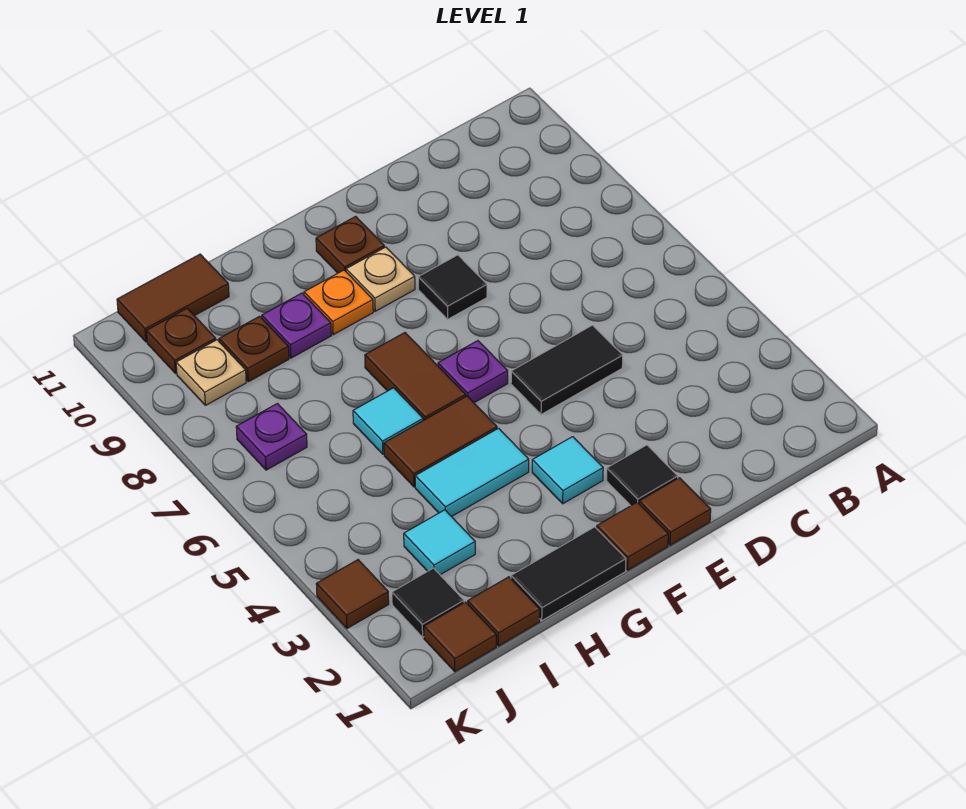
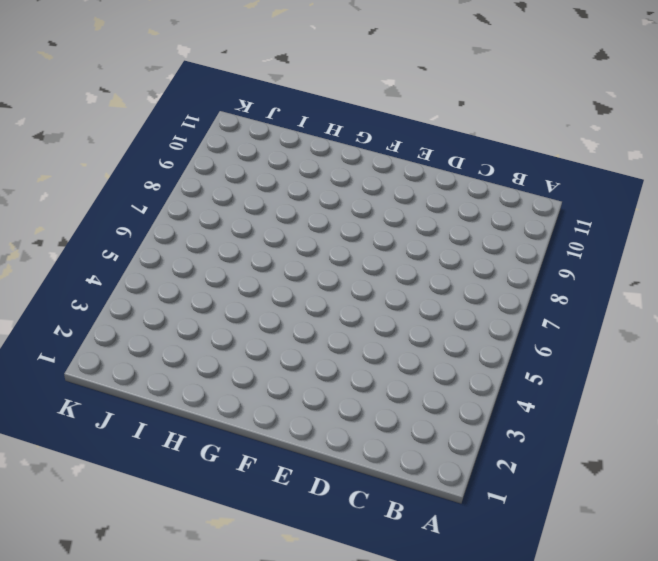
none -> black 1x2 tile [511,325,623,414]
none -> brown 1x1 tile [639,478,711,545]
none -> black 1x1 tile [607,445,678,506]

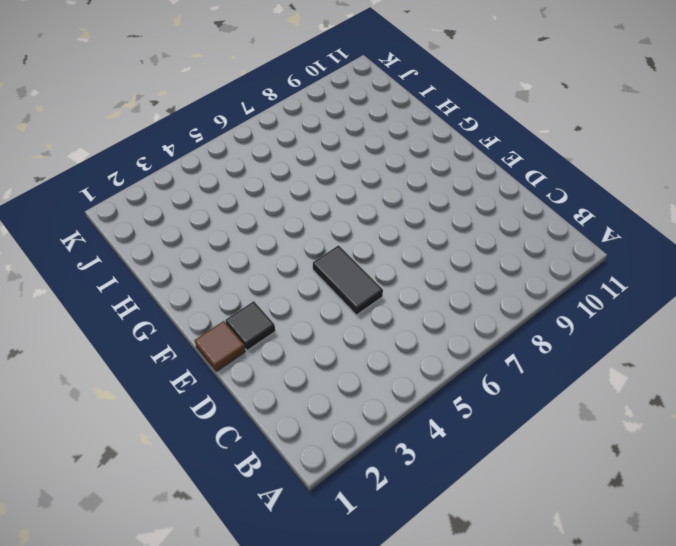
none -> black 1x1 tile [418,255,487,319]
none -> brown 1x1 tile [597,502,668,570]
none -> cyan 1x1 tile [532,437,603,504]

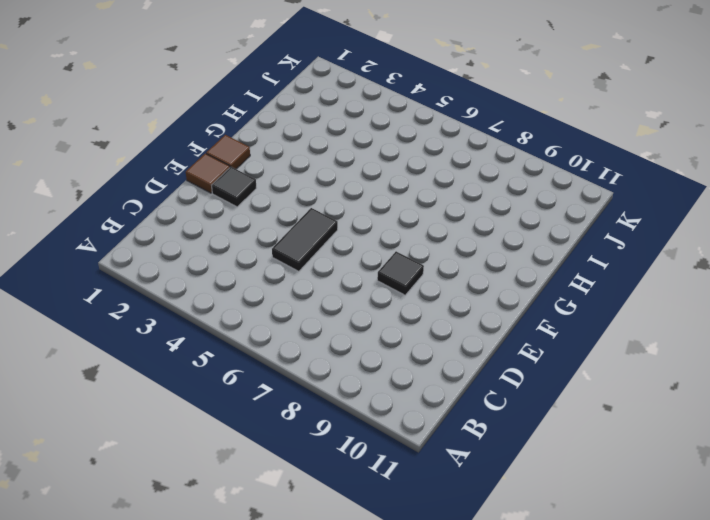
none -> cyan 1x1 tile [532,437,603,504]
none -> purple 1x1 plate [438,341,508,403]
none -> tan 1x1 plate [346,247,415,311]

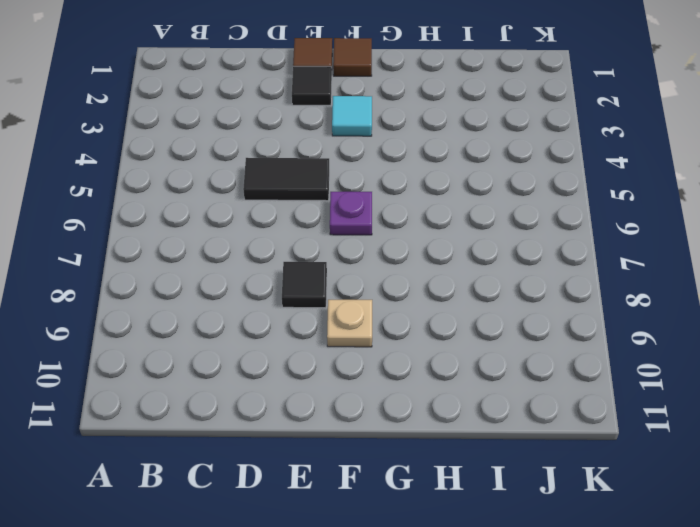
none -> brown 1x1 plate [316,216,384,273]
none -> black 1x2 tile [511,527,626,621]
none -> cyan 1x2 tile [415,428,529,517]

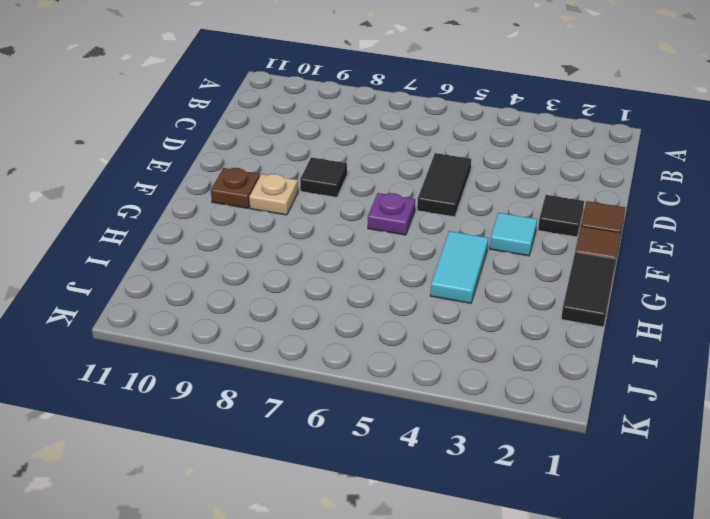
none -> brown 1x2 tile [384,396,497,487]
none -> brown 1x2 tile [365,333,466,420]
none -> orange 1x1 plate [304,270,373,335]

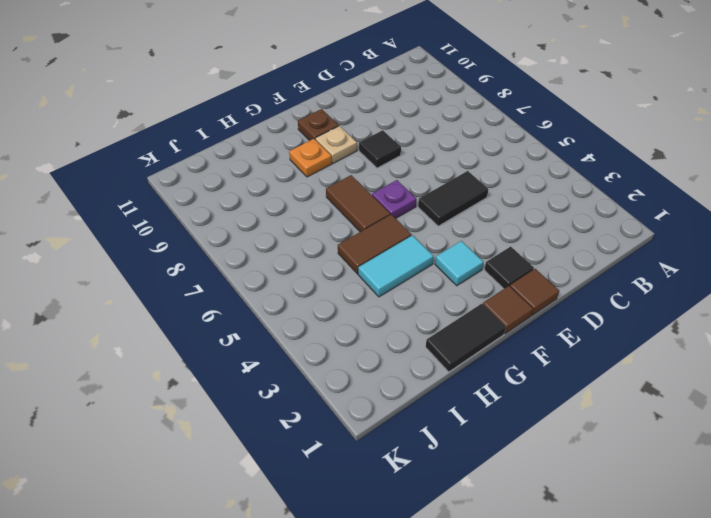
none -> cyan 1x1 tile [353,388,423,454]
none -> purple 1x1 plate [262,293,331,358]
none -> brown 1x1 tile [468,577,540,646]

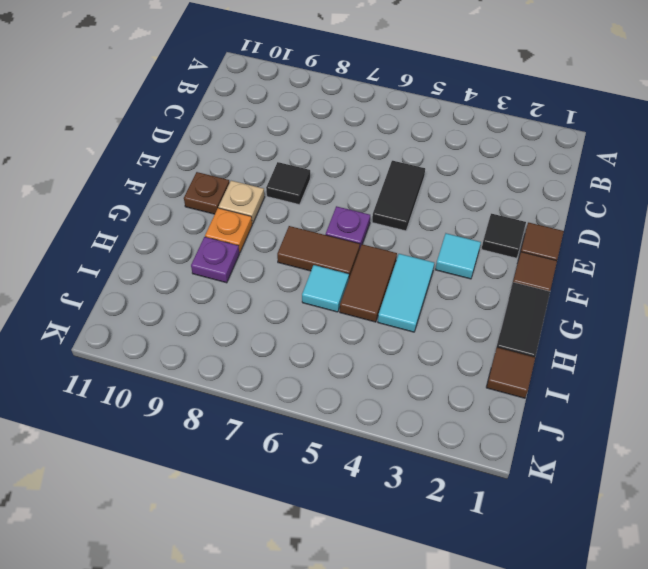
none -> cyan 1x1 tile [404,510,475,575]
none -> brown 1x1 plate [219,316,289,382]
none -> brown 1x2 tile [117,254,229,342]

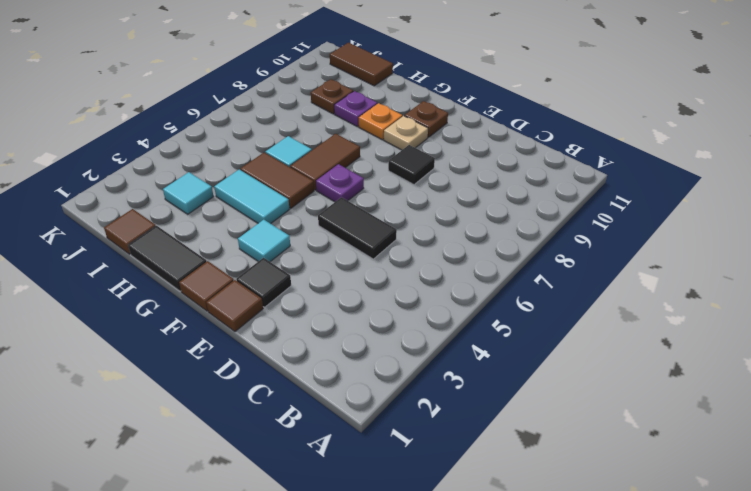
none -> brown 1x1 tile [424,602,496,672]
none -> black 1x1 tile [392,568,464,637]
none -> purple 1x1 plate [236,404,307,470]

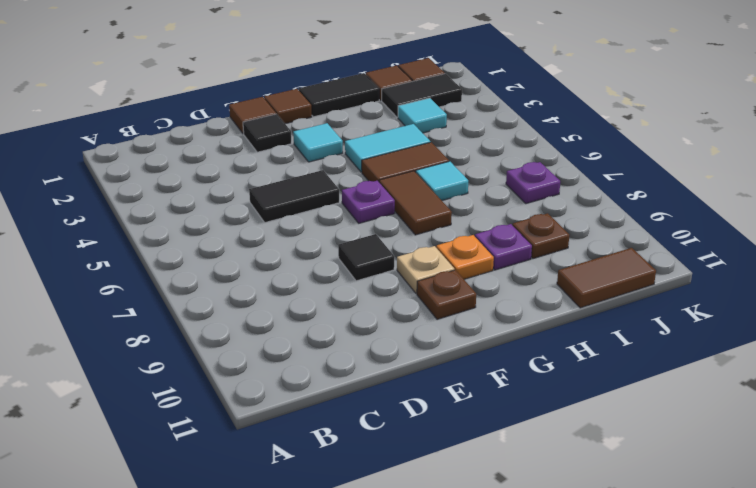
black 1x2 tile [382,74,462,117] -> black 1x1 tile [392,568,464,637]
none -> tan 1x1 plate [176,340,246,405]
none -> brown 1x1 plate [147,308,216,373]
none -> brown 1x1 tile [316,560,389,628]

